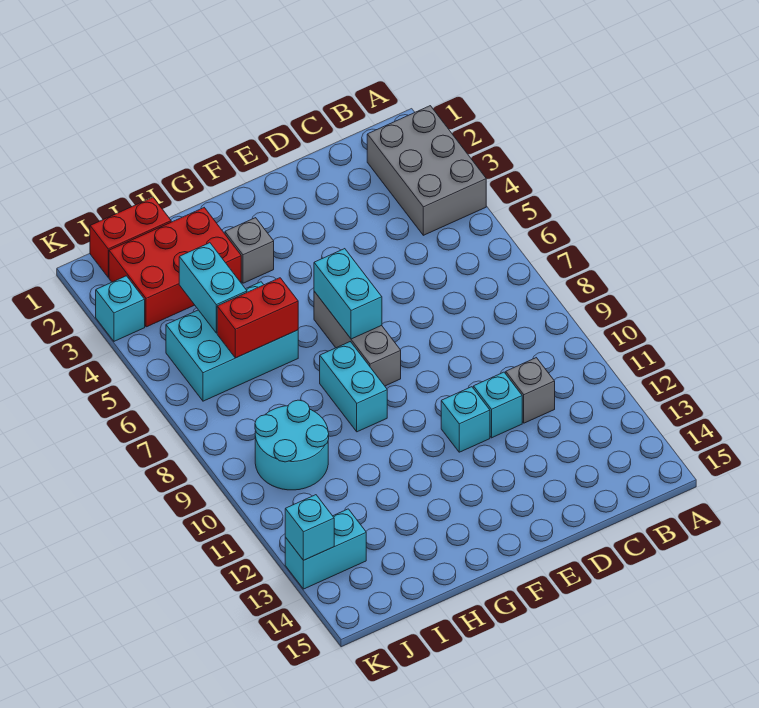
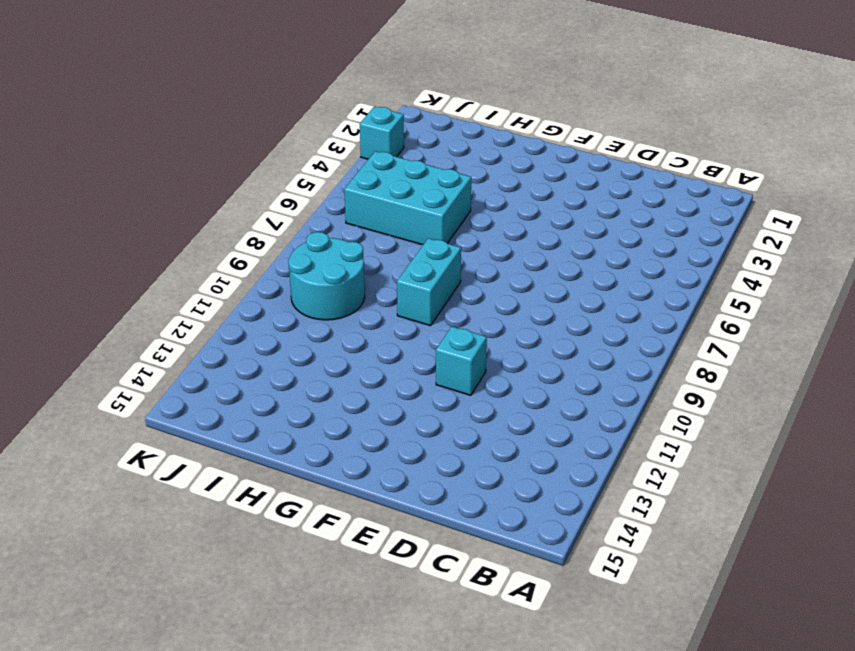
none -> grey 2x3 brick [367,106,486,235]
none -> grey 1x1 brick [506,358,555,423]
none -> cyan 1x1 brick [473,372,522,438]

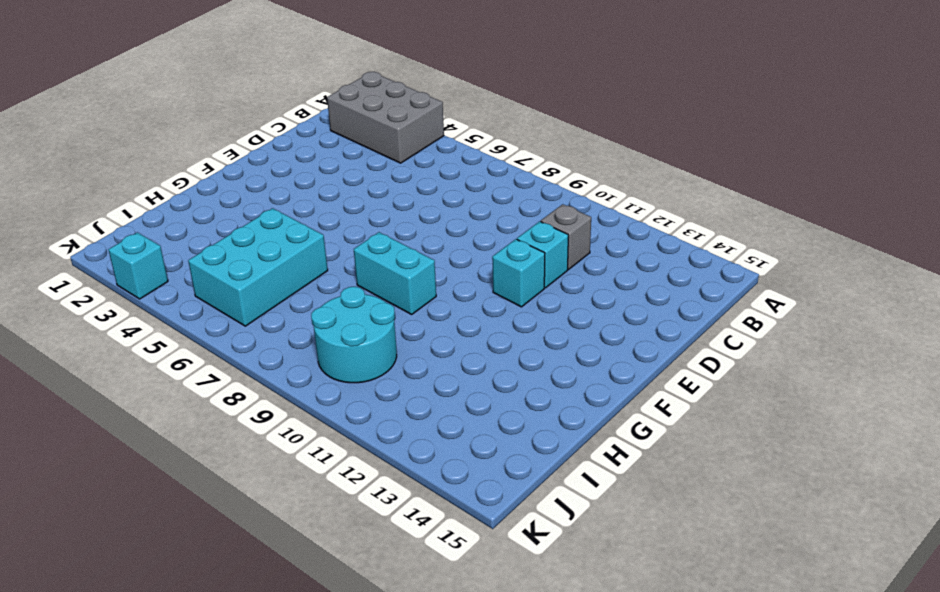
none -> grey 1x3 brick [314,291,401,386]
none -> grey 1x1 brick [225,218,274,283]
none -> red 2x3 brick [109,208,241,327]

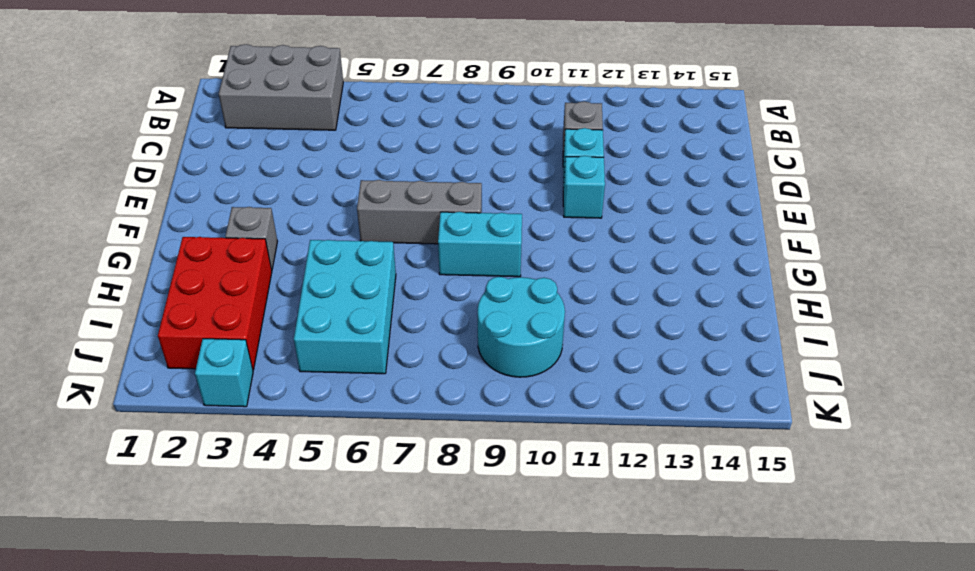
none -> red 1x2 brick [90,197,171,277]
none -> cyan 1x2 brick [285,509,366,589]
none -> cyan 1x2 brick [314,249,382,339]

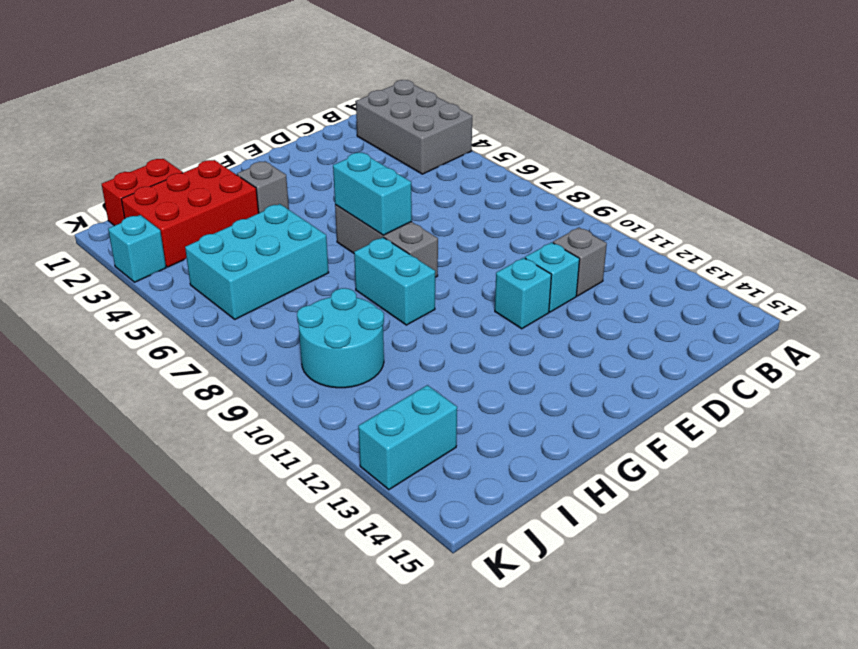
none -> red 1x2 brick [217,278,298,358]
none -> cyan 1x2 brick [179,243,247,333]
none -> cyan 1x1 brick [285,495,334,560]

